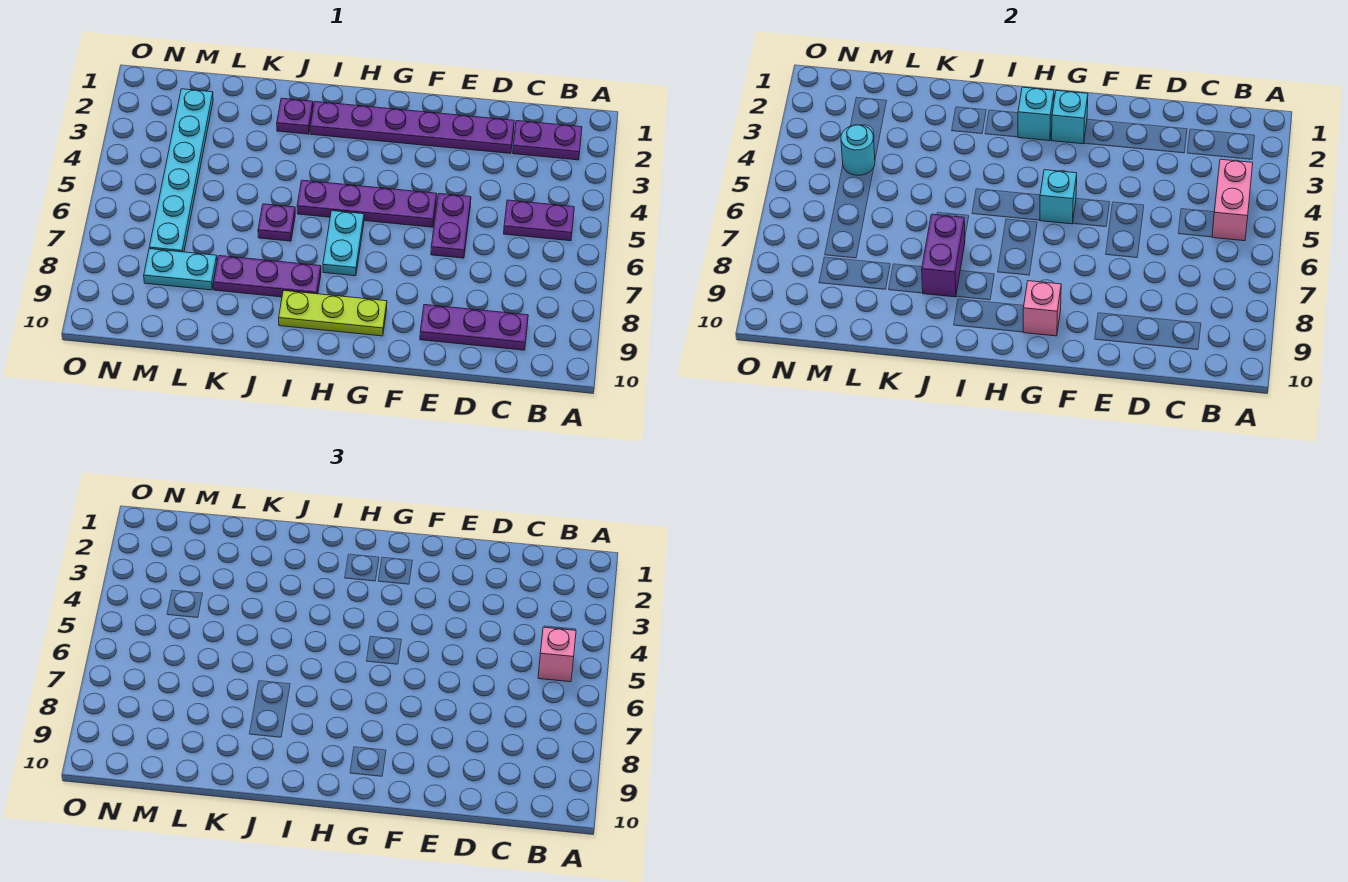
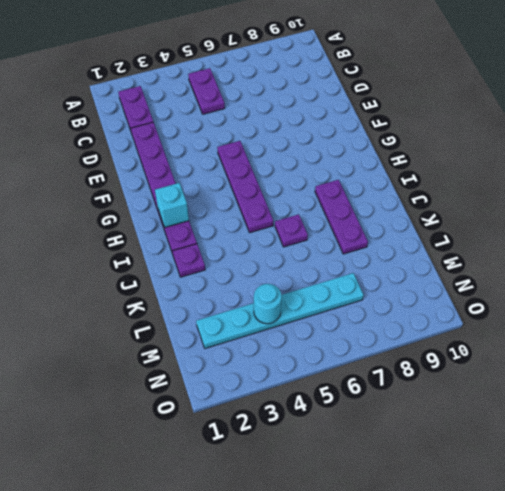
none -> purple 1x3 plate [420,305,528,350]
none -> purple 1x2 plate [431,194,471,258]
none -> lime 1x3 plate [279,291,387,336]

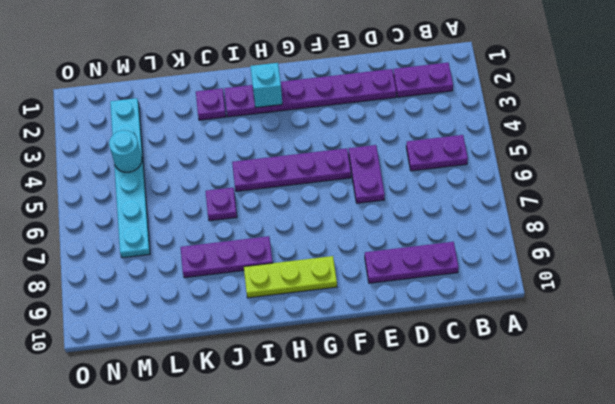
none -> cyan 1x2 plate [323,211,364,276]
none -> cyan 1x2 plate [144,249,217,290]
none -> pink 1x2 brick [1212,159,1253,241]

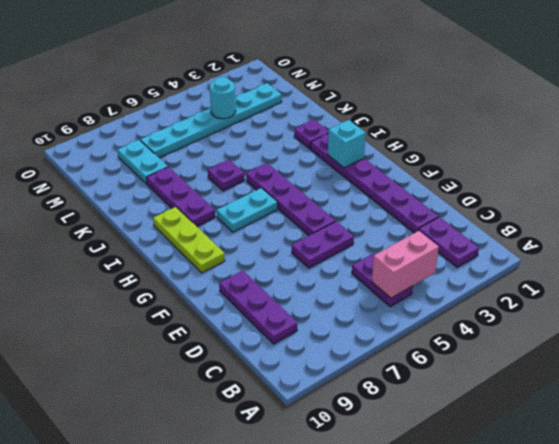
none -> cyan 1x1 brick [1052,90,1088,144]
none -> cyan 1x1 brick [1040,170,1077,224]
none -> pink 1x1 brick [1023,281,1061,336]

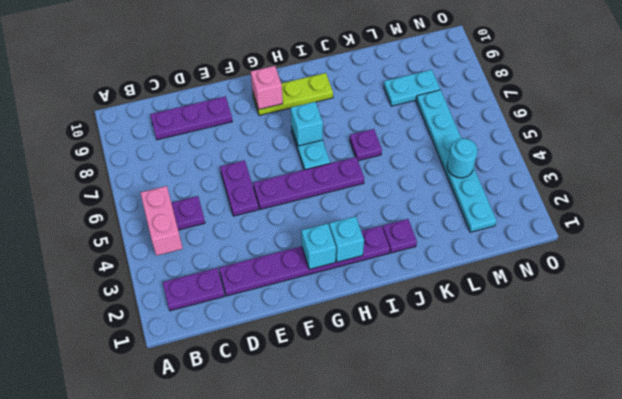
cyan 1x1 brick [291,102,323,146] -> cyan 1x1 brick moved to [1040,170,1077,224]
none -> purple 1x3 plate [213,256,321,297]
none -> purple 1x2 brick [922,214,965,297]
none -> pink 1x1 brick [538,627,576,682]

